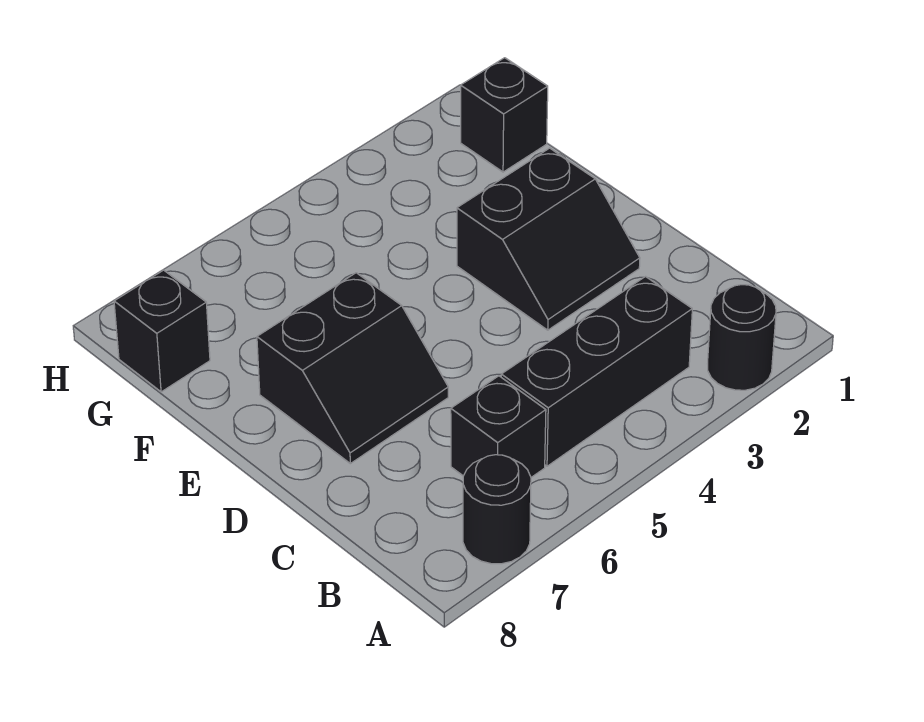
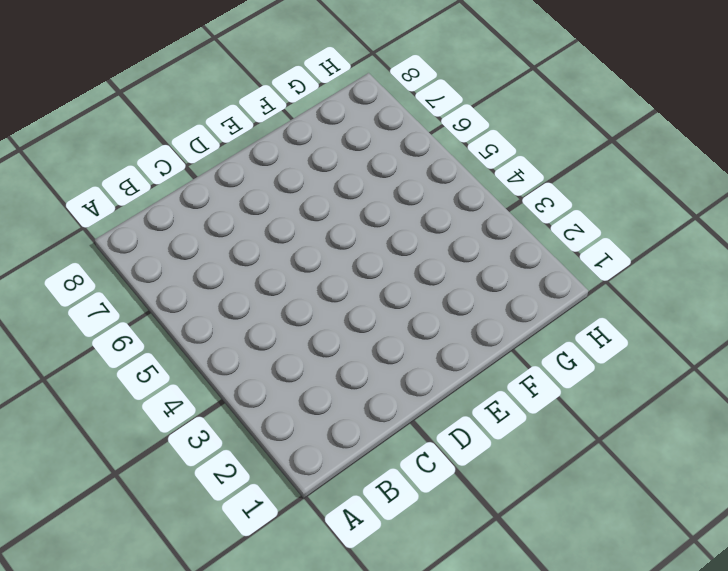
none -> black 1x1 round brick [708,285,776,390]
none -> black 1x1 round brick [463,455,531,564]

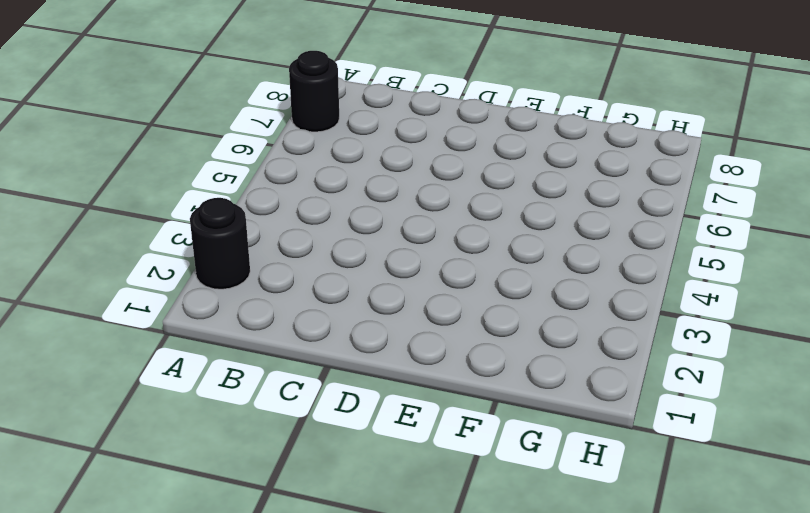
none -> black 1x3 brick [501,277,692,466]
none -> black 1x1 brick [451,376,546,477]

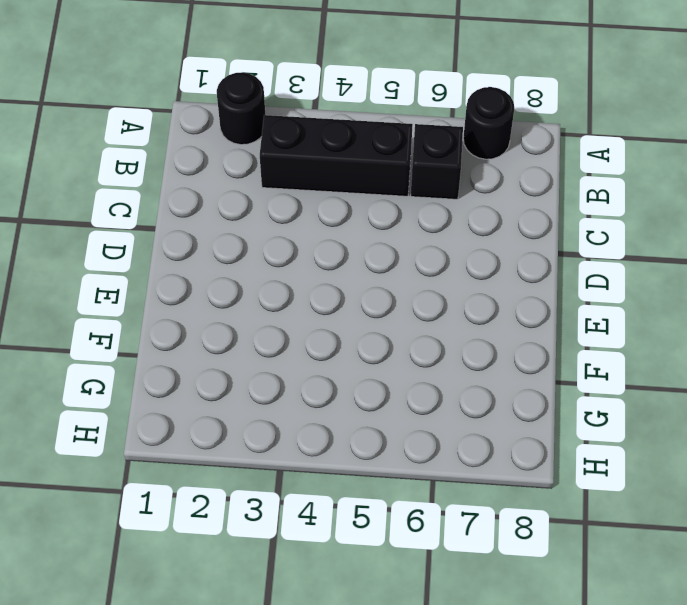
none -> black 2x2 slope [457,148,640,330]
none -> black 2x2 slope [257,273,448,464]

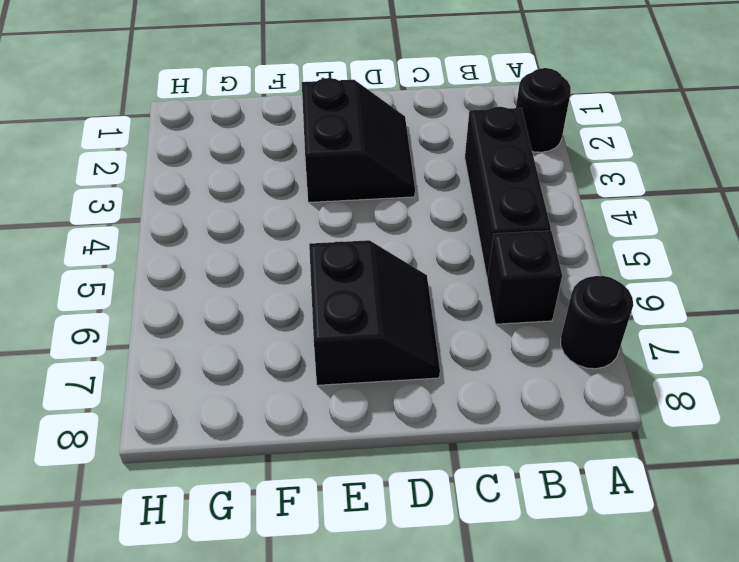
none -> black 1x1 brick [461,58,548,172]
none -> black 1x1 brick [114,270,210,392]

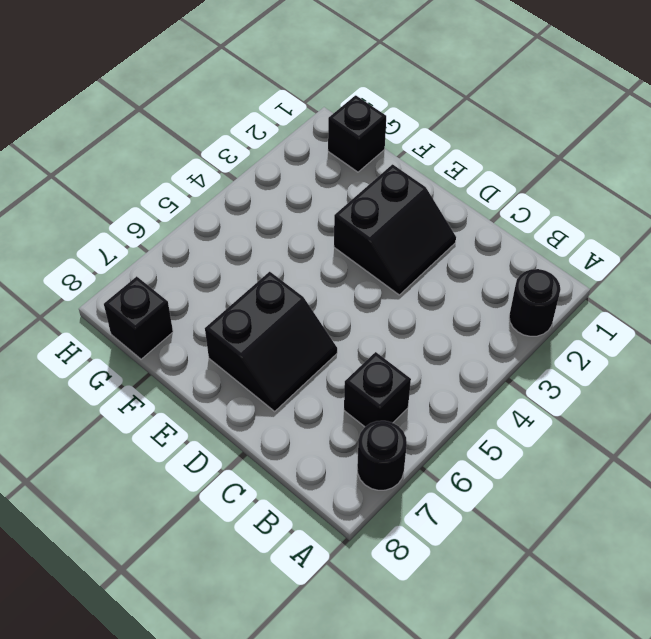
none -> black 1x3 brick [501,277,692,466]

